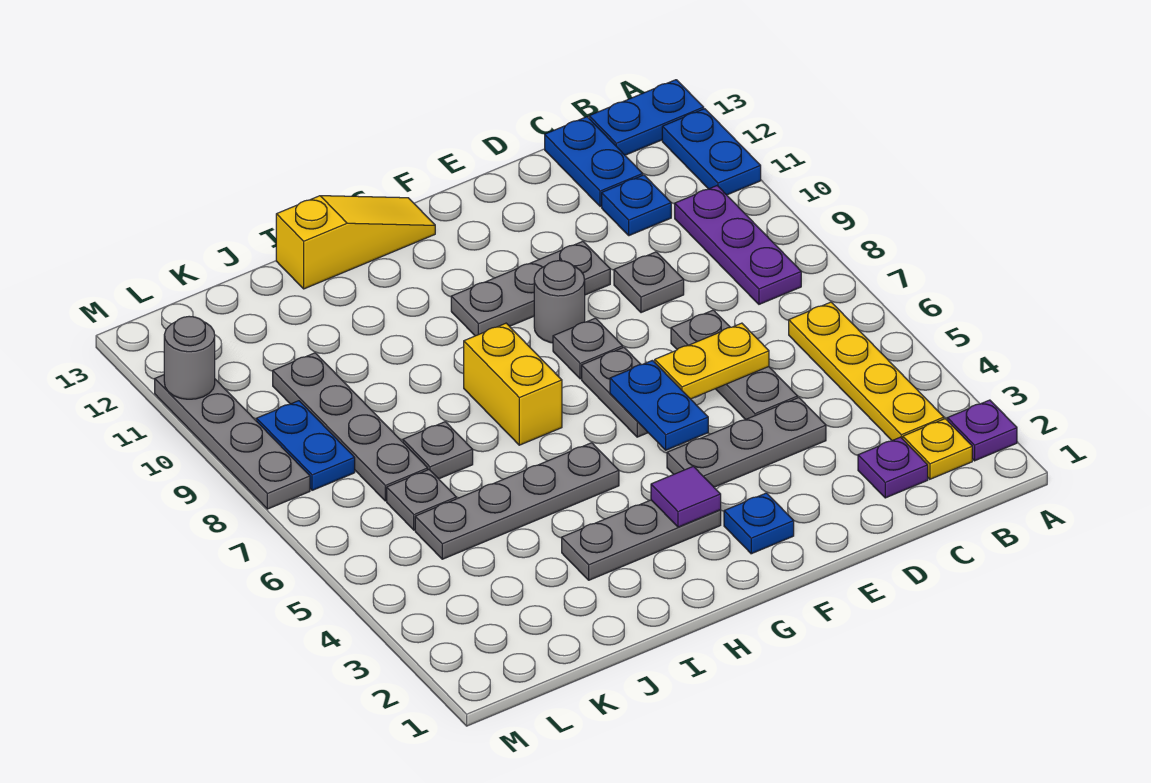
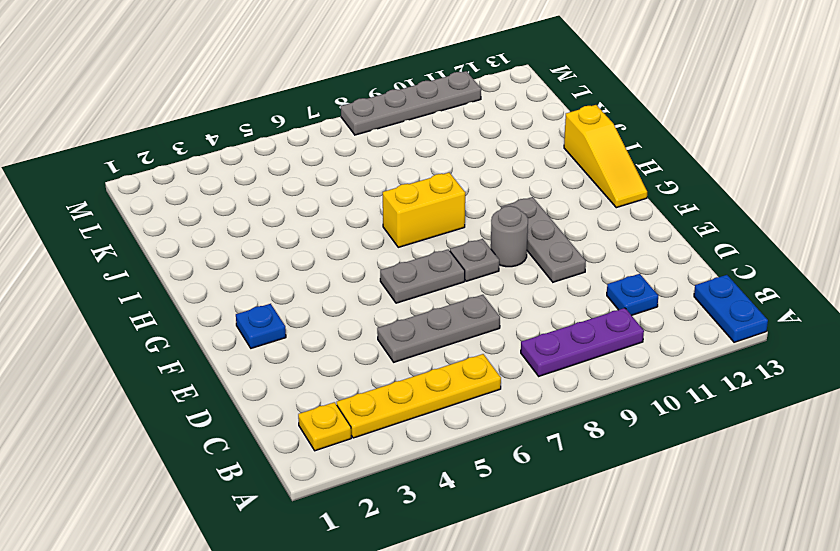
none -> purple 1x1 plate [947,400,1017,461]
none -> blue 1x2 plate [662,109,761,195]
none -> purple 1x1 plate [858,437,928,498]
none -> blue 1x2 plate [545,117,643,207]

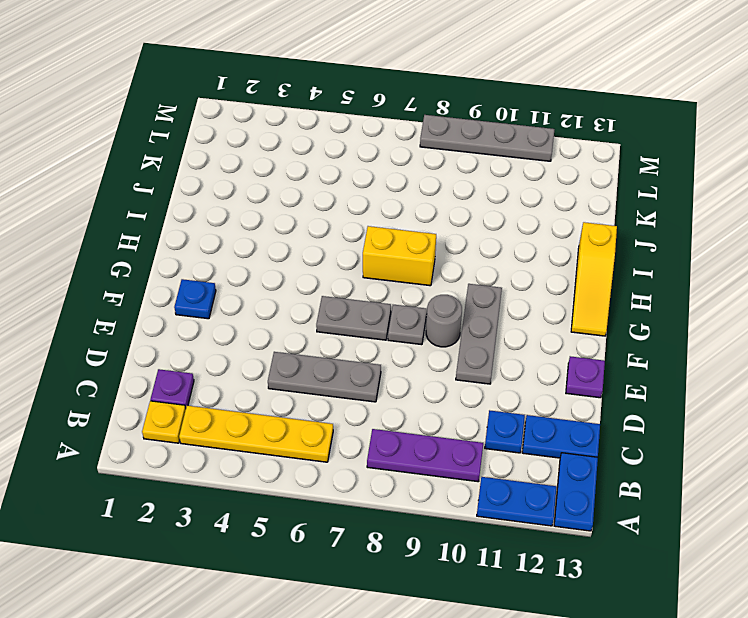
purple 1x1 plate [566,356,605,398] -> purple 1x1 plate moved to [947,400,1017,461]
none -> grey 1x3 plate [667,398,826,487]
none -> grey 1x1 plate [614,252,684,313]
none -> grey 1x3 plate [562,500,721,580]
none -> grey 1x4 plate [415,443,619,559]

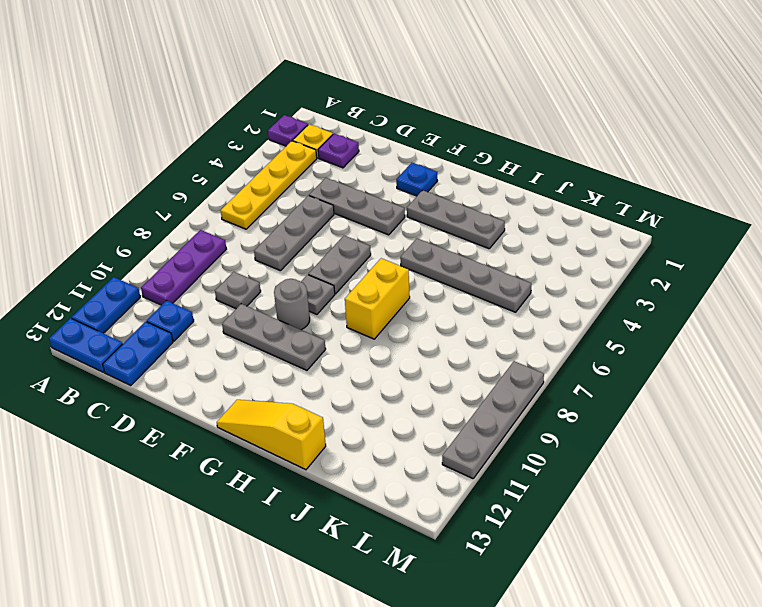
none -> grey 1x1 plate [403,422,473,479]
none -> grey 1x1 plate [387,470,456,530]
none -> grey 1x4 plate [273,353,428,501]
none -> blue 1x2 plate [256,401,355,490]

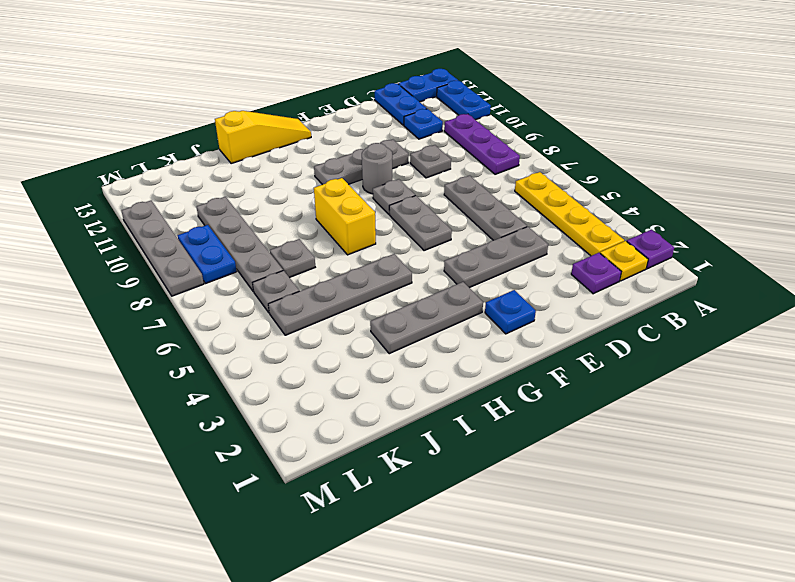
none -> yellow 1x2 plate [655,323,769,399]
none -> blue 1x2 plate [610,360,708,450]
none -> purple 1x1 tile [651,466,721,527]
none -> grey 1x1 round brick [164,316,215,399]

